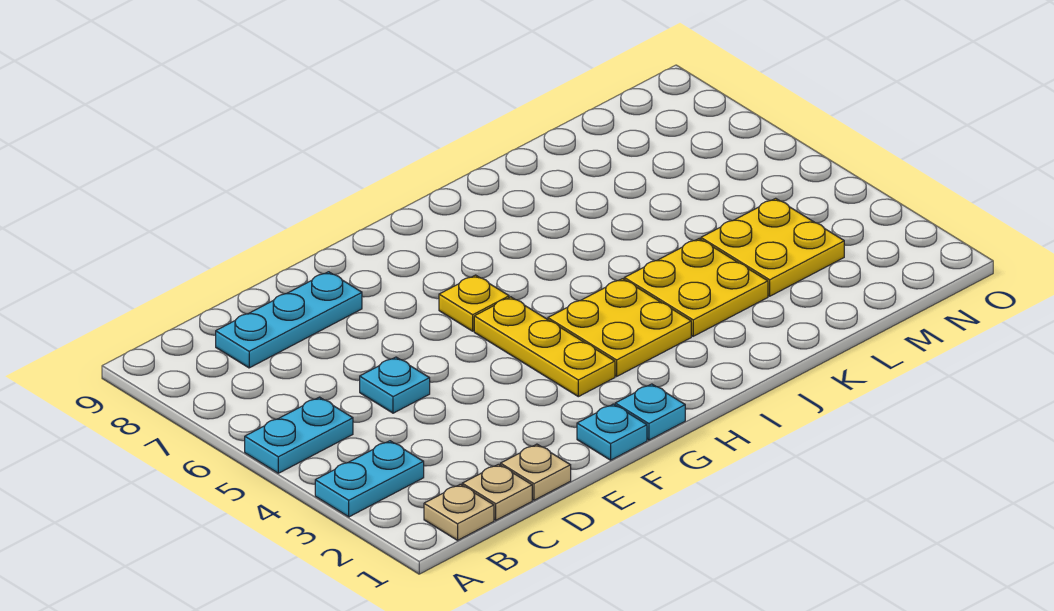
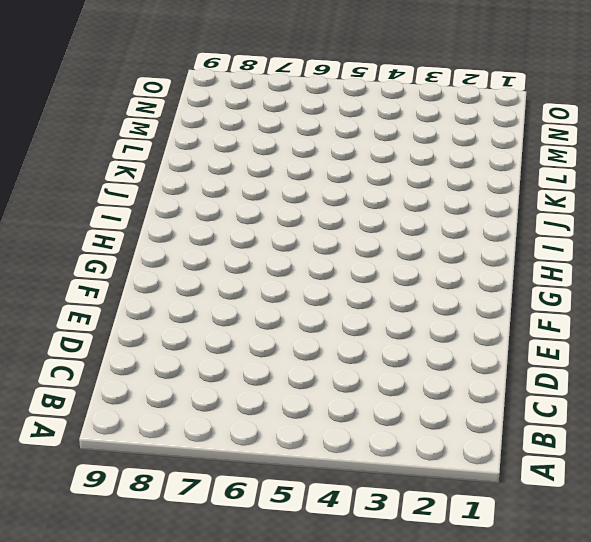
none -> cyan 1x2 plate [315,441,424,517]
none -> cyan 1x2 plate [245,397,353,473]
none -> tan 1x1 plate [424,484,494,540]

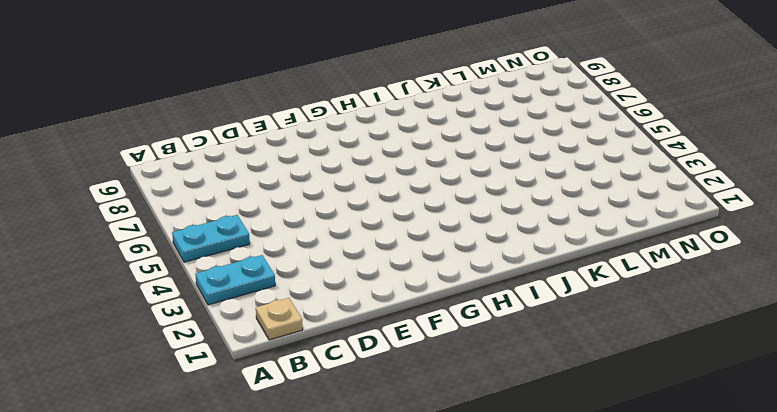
none -> tan 1x1 plate [462,464,532,520]
none -> cyan 1x3 plate [216,272,362,368]
none -> tan 1x1 plate [501,444,571,500]

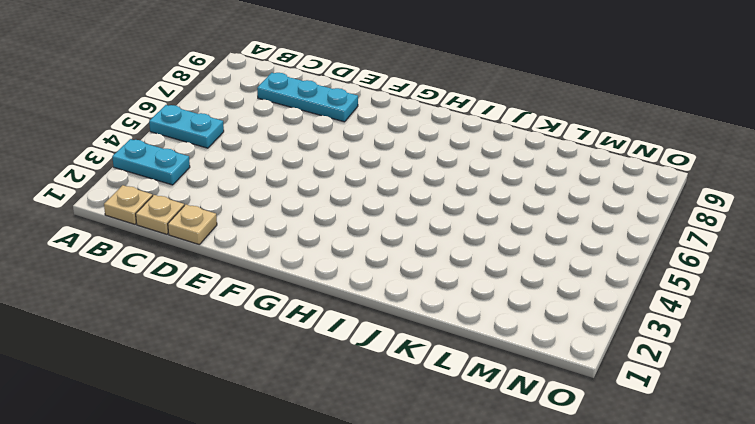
none -> cyan 1x1 plate [360,357,430,413]
none -> cyan 1x1 plate [577,404,647,460]
none -> cyan 1x1 plate [615,384,685,440]

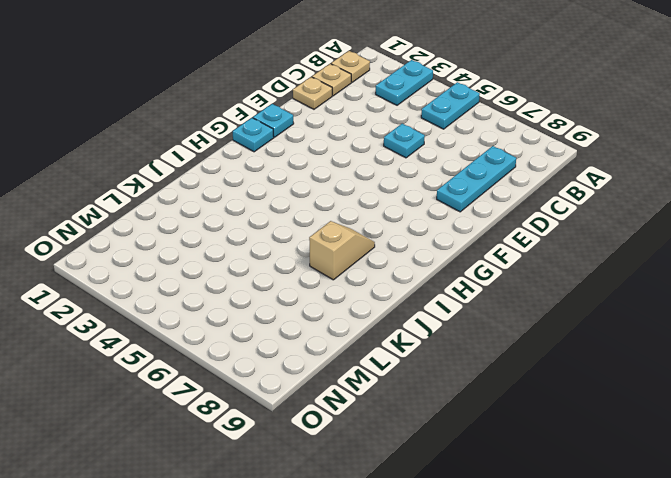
tan 1x2 slope [309,221,375,280] -> none
none -> yellow 1x3 plate [474,297,615,397]
none -> yellow 1x1 plate [439,275,509,331]
none -> yellow 2x2 plate [548,279,691,376]

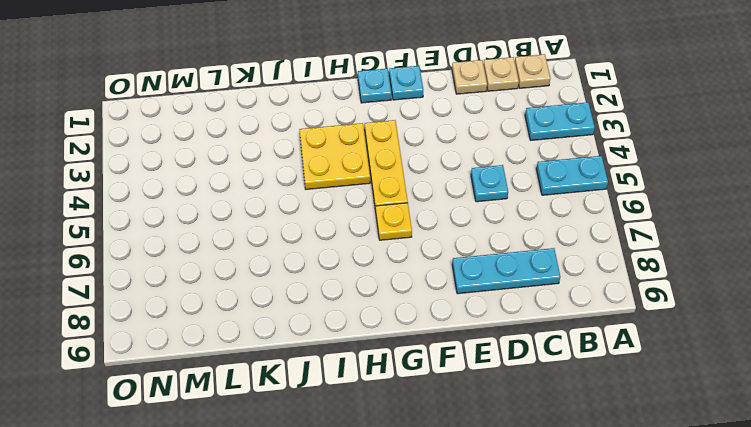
none -> yellow 2x2 plate [624,239,768,336]
none -> yellow 2x2 plate [701,198,844,296]

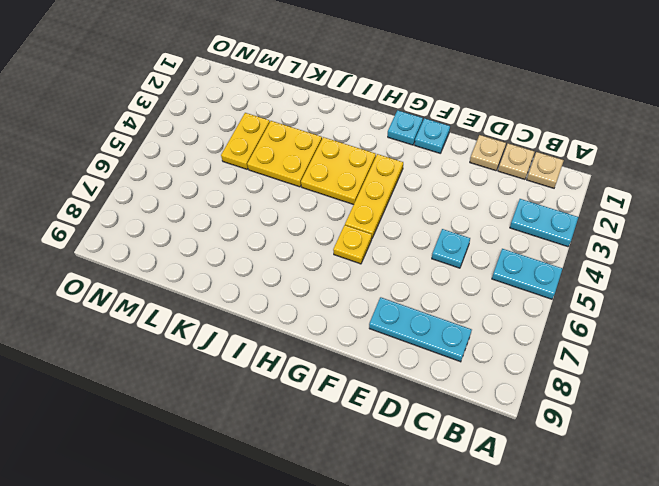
yellow 1x2 plate [221,113,270,169] -> yellow 2x2 plate [701,198,844,296]

